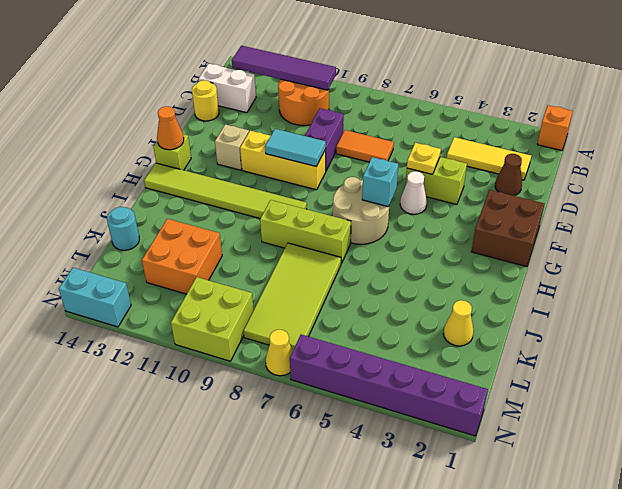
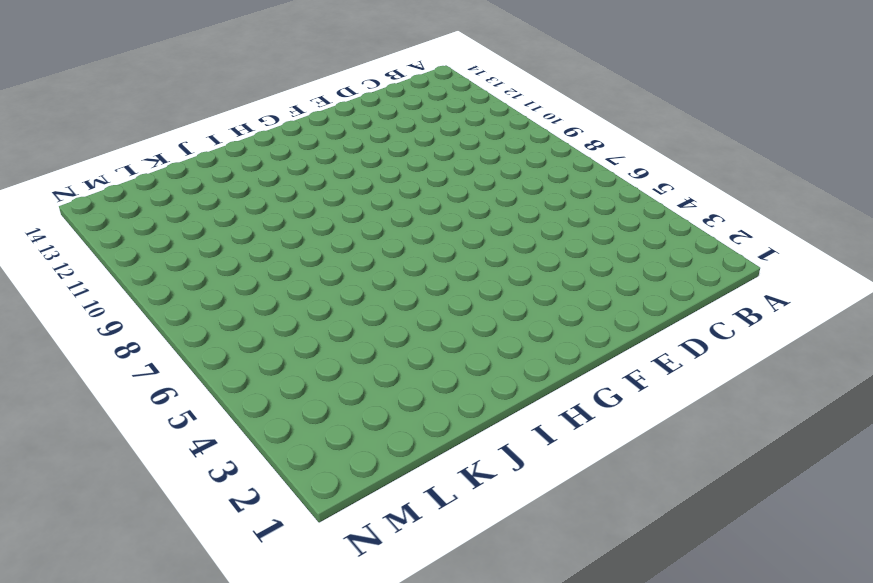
none -> orange 1x1 brick [537,105,573,150]
none -> orange 2x2 round brick [278,79,329,126]
none -> yellow 1x3 tile [447,137,531,180]
none -> white 1x2 brick [199,64,256,113]

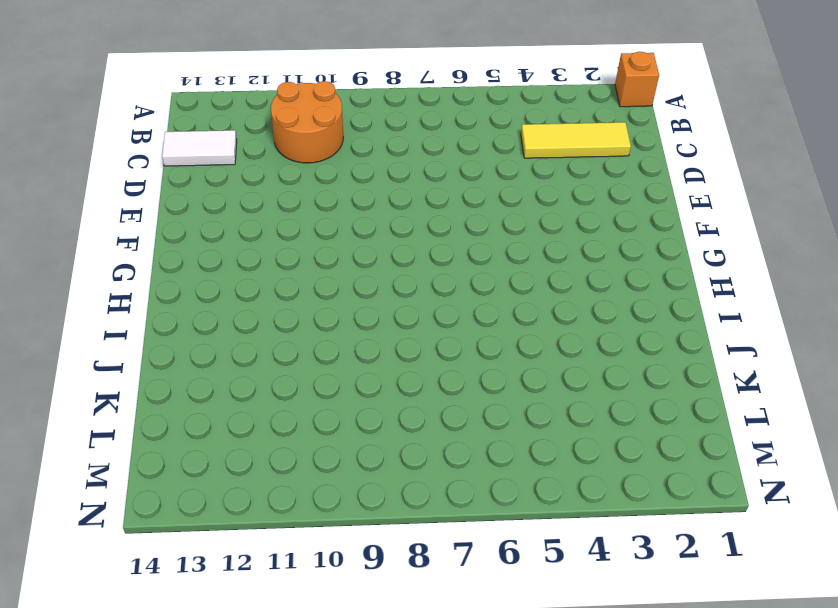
white 1x2 tile [162,130,237,166] -> white 1x2 brick [199,64,256,113]
none -> brown 1x1 cone [495,154,522,196]
none -> orange 1x2 tile [336,130,394,162]
none -> purple 1x2 brick [305,108,344,171]
none -> yellow 1x1 round brick [192,80,219,121]

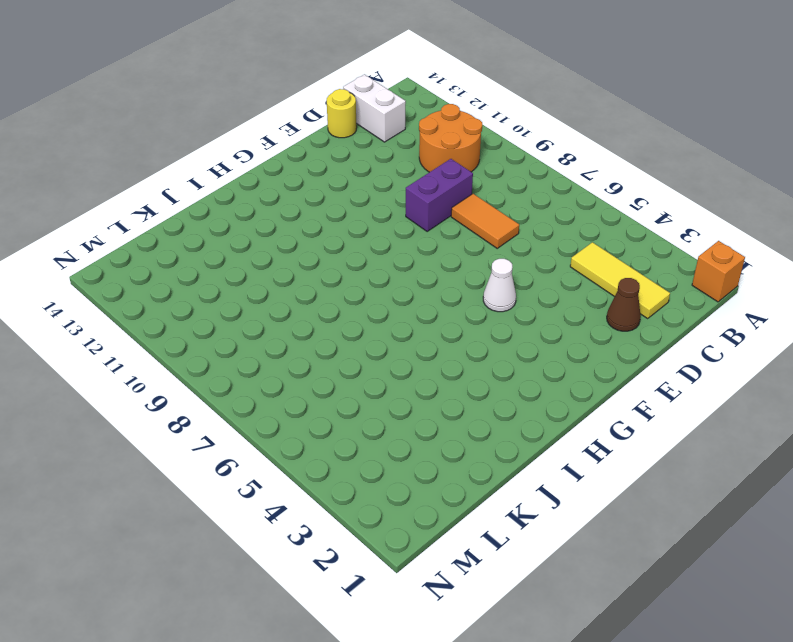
none -> lime 1x2 brick [405,157,467,204]
none -> brown 2x2 brick [471,190,544,267]
none -> yellow 1x3 brick [240,131,326,190]
none -> tan 1x1 brick [215,124,249,170]

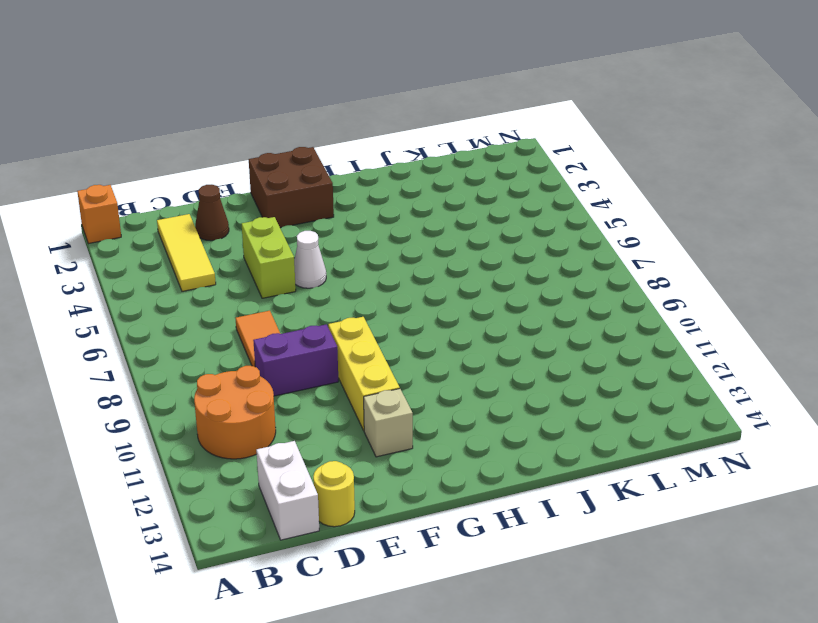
none -> tan 2x2 round brick [333,177,389,244]
none -> lime 1x1 brick [153,134,191,170]
none -> lime 1x6 tile [144,163,307,218]
none -> lime 1x3 brick [260,200,351,263]

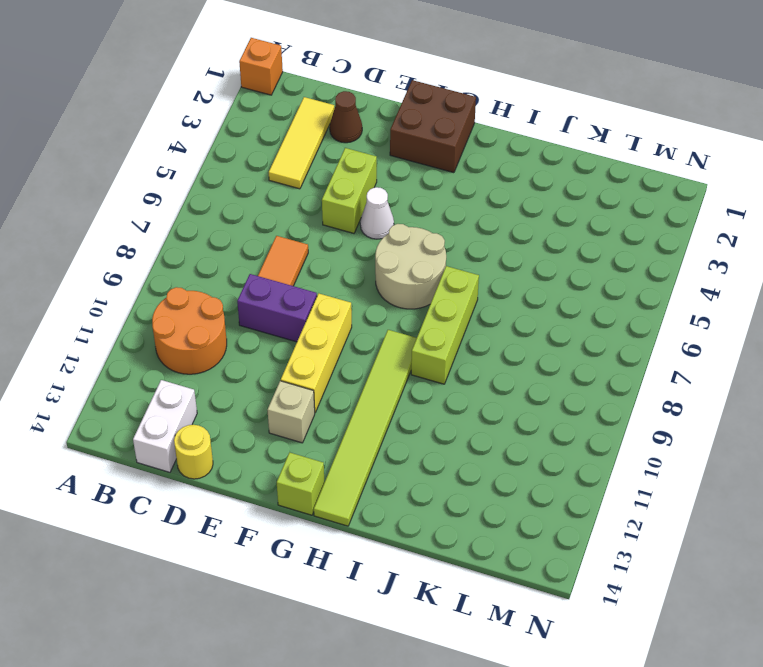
none -> lime 2x4 tile [244,243,341,350]
none -> yellow 1x1 cone [443,300,474,346]
none -> orange 2x2 brick [142,219,222,294]
none -> cyan 1x1 round brick [107,207,139,250]

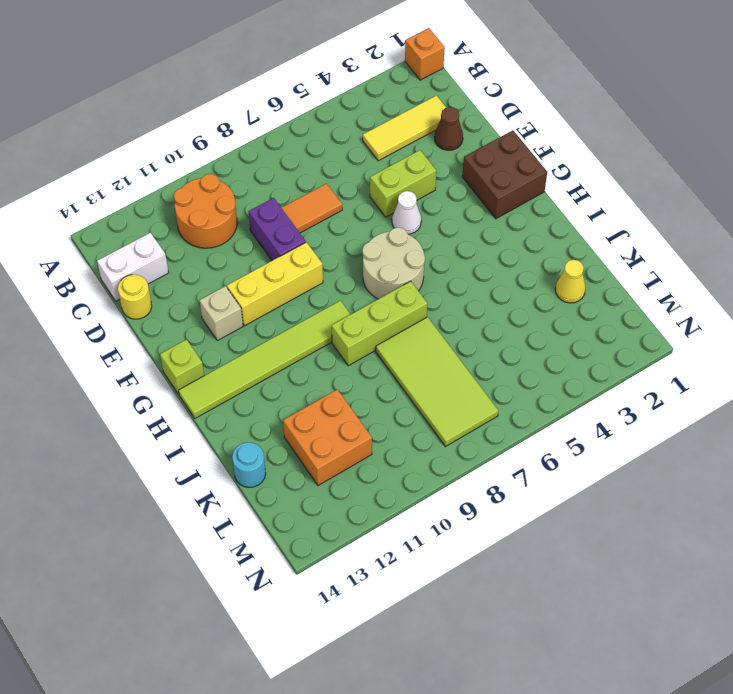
none -> lime 2x2 brick [171,277,254,361]
none -> purple 1x6 brick [290,334,488,436]
none -> yellow 1x1 cone [265,330,293,376]
none -> cyan 1x2 brick [59,268,131,327]

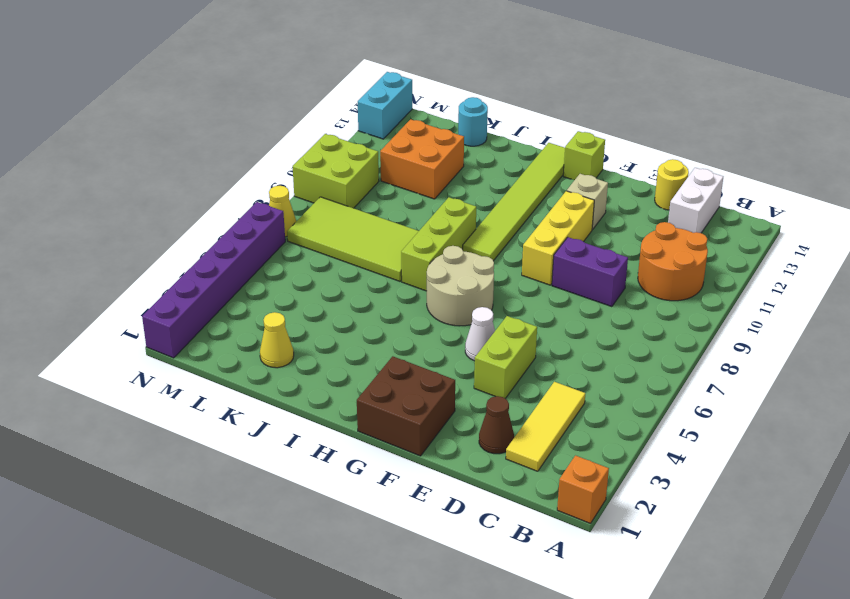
none -> orange 1x2 tile [336,130,394,162]
none -> purple 1x4 tile [232,46,336,90]
none -> yellow 1x1 plate [407,143,441,174]
none -> cyan 1x2 tile [265,129,326,166]

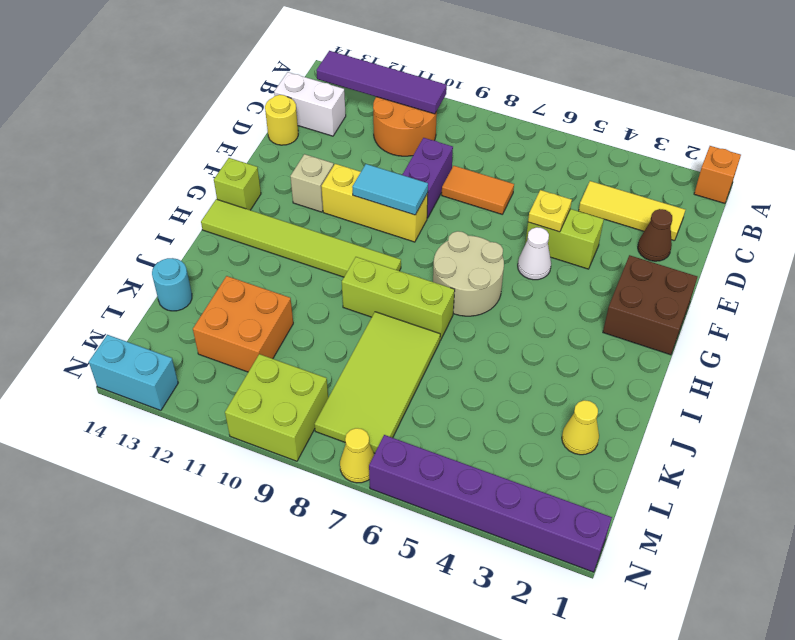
none -> cyan 1x1 brick [362,157,398,207]
none -> orange 1x1 cone [157,106,184,150]

